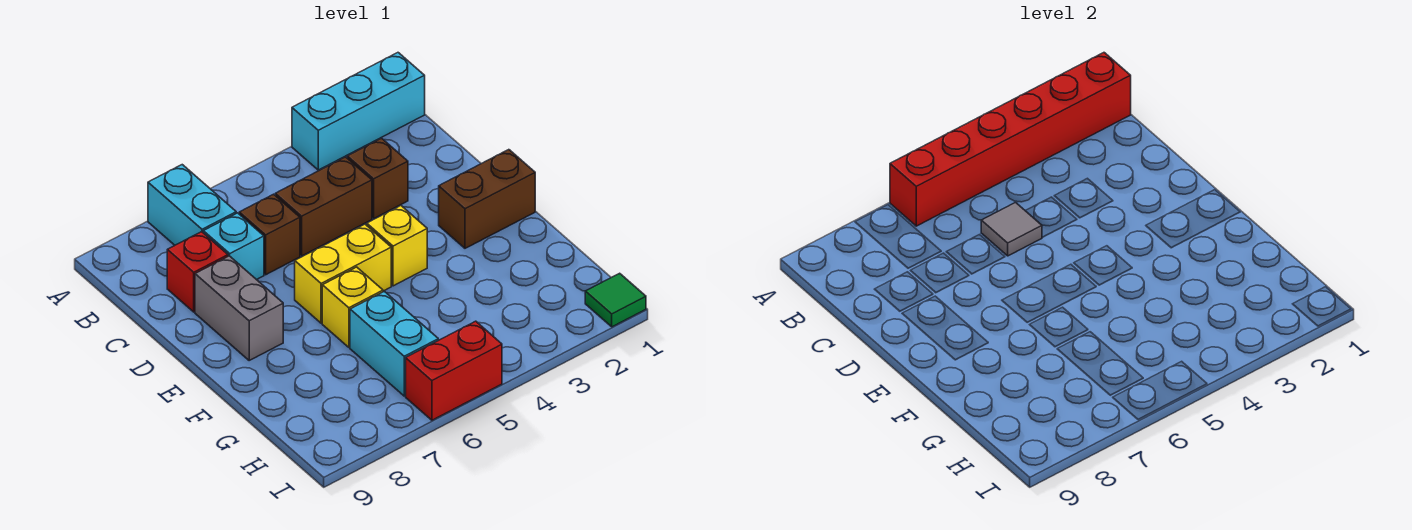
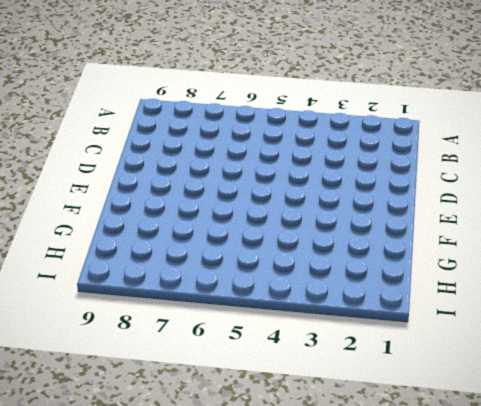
none -> cyan 1x3 brick [292,53,425,170]
none -> cyan 1x2 brick [148,165,236,245]
none -> brown 1x1 brick [347,138,408,218]

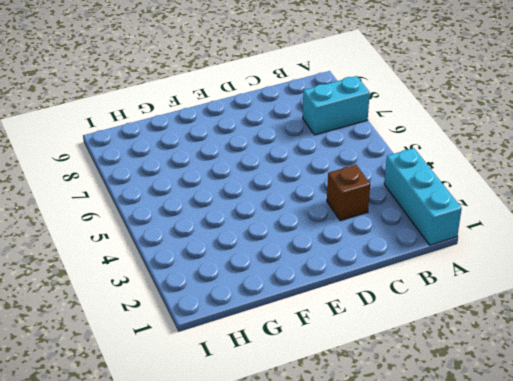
none -> brown 1x2 brick [275,157,372,256]
none -> brown 1x1 brick [239,194,300,275]
none -> cyan 1x1 brick [203,213,264,280]

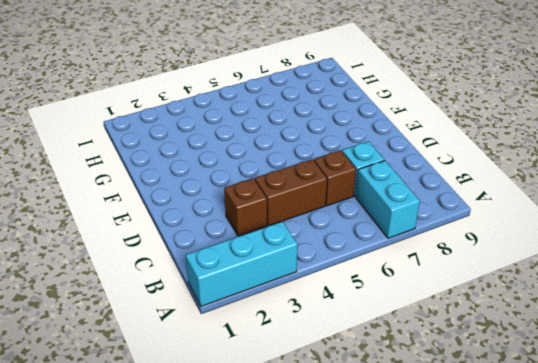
none -> red 1x1 brick [167,232,228,312]
none -> grey 1x2 brick [195,256,283,360]
none -> brown 1x2 brick [439,150,535,248]

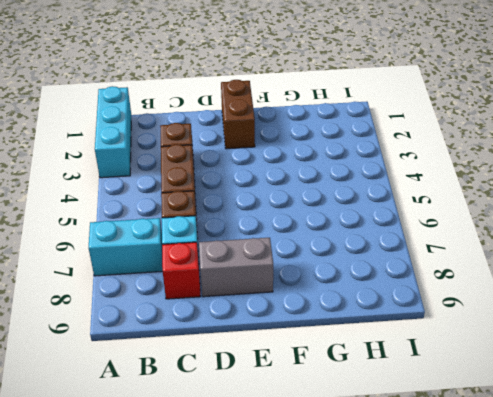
none -> yellow 1x1 brick [367,206,427,286]
none -> yellow 1x2 brick [295,224,391,323]
none -> yellow 1x1 brick [322,267,383,347]

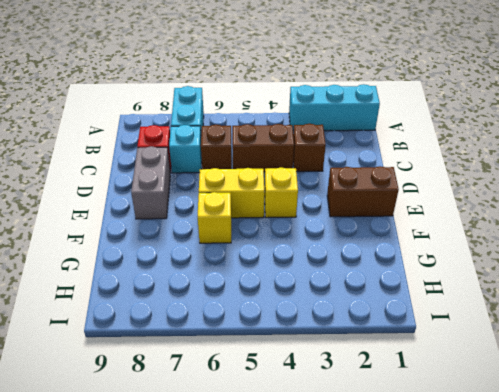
none -> cyan 1x2 brick [350,291,438,396]
none -> green 1x1 tile [585,273,646,327]
none -> red 1x2 brick [406,321,502,420]

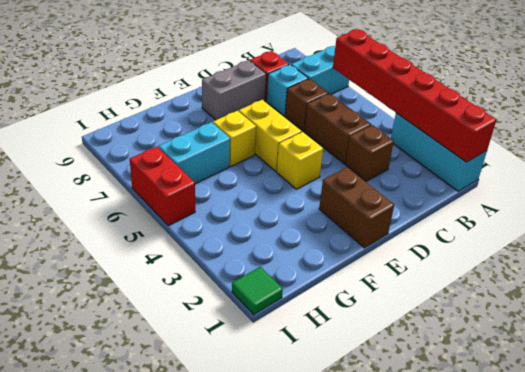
none -> grey 1x1 tile [981,203,1042,256]

